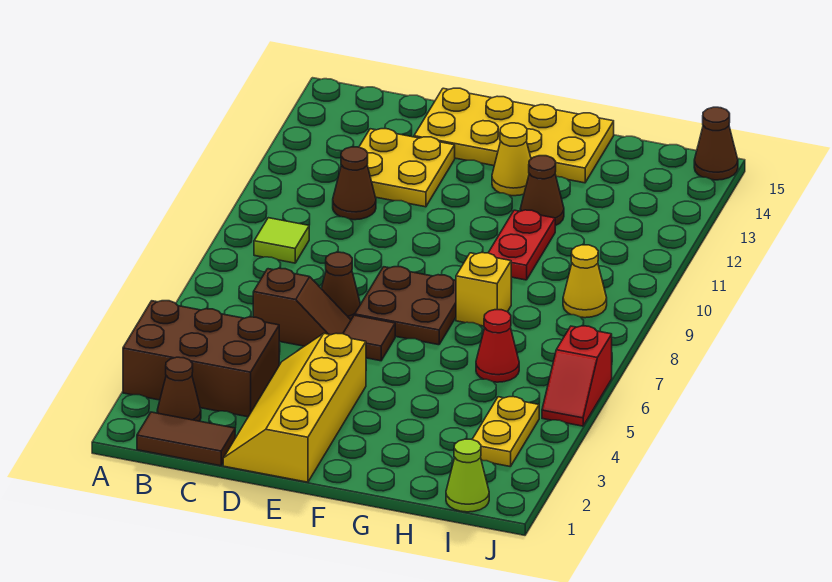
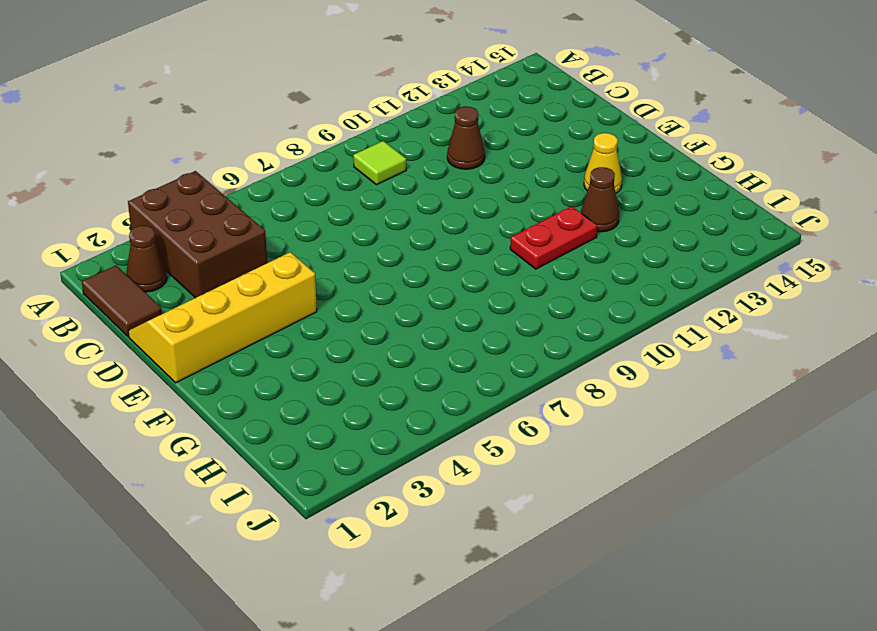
none -> brown 1x2 slope [253,268,351,346]
none -> yellow 2x2 plate [359,129,455,207]
none -> brown 1x1 cone [321,252,361,320]

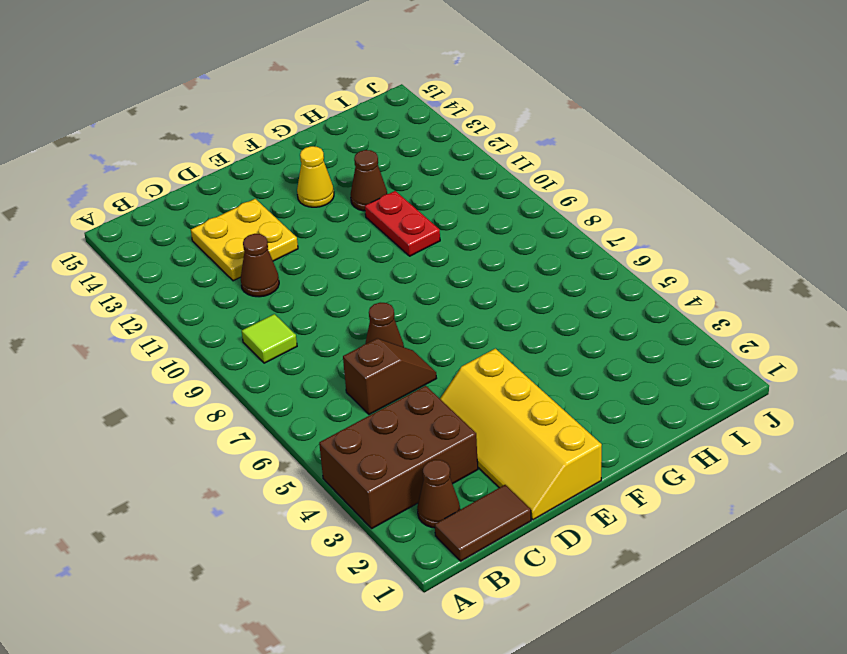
none -> yellow 2x4 plate [414,88,614,183]
none -> brown 1x1 tile [343,315,395,361]
none -> brown 2x2 plate [355,267,456,345]

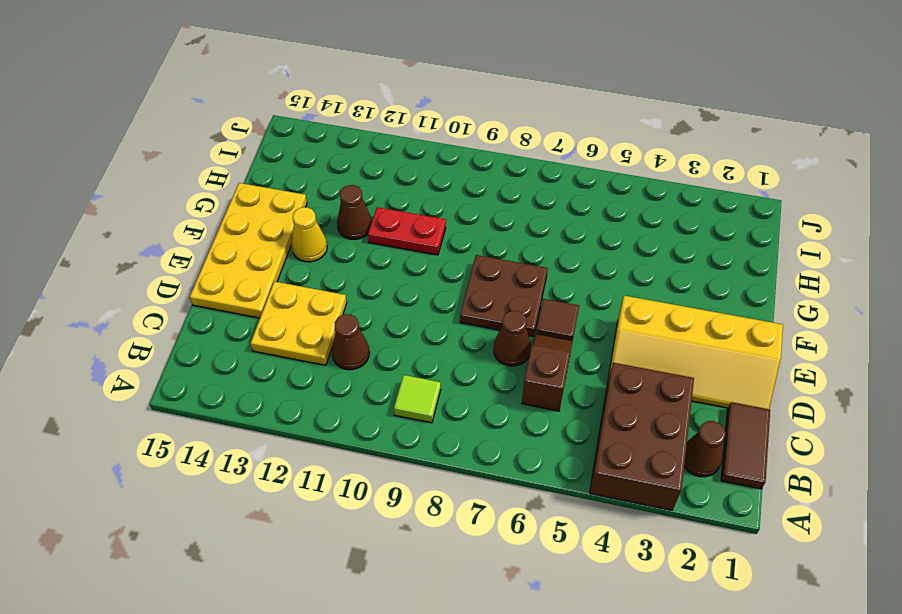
none -> yellow 1x1 brick [456,253,511,326]
none -> red 1x1 cone [476,310,519,382]
none -> lime 1x1 cone [446,439,489,512]

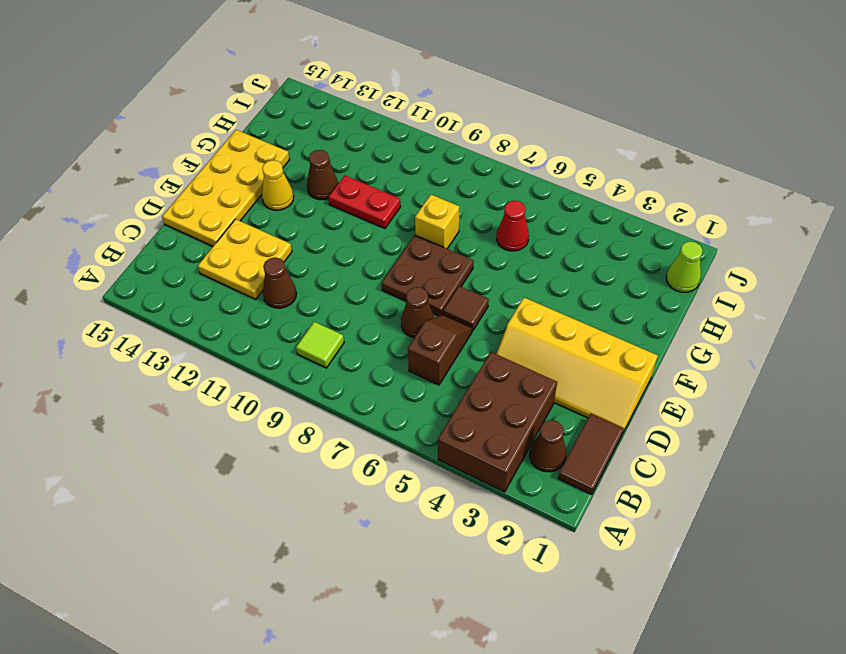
none -> yellow 1x2 plate [472,397,539,467]
none -> yellow 1x1 cone [563,245,607,318]
none -> red 1x2 slope [542,326,612,426]

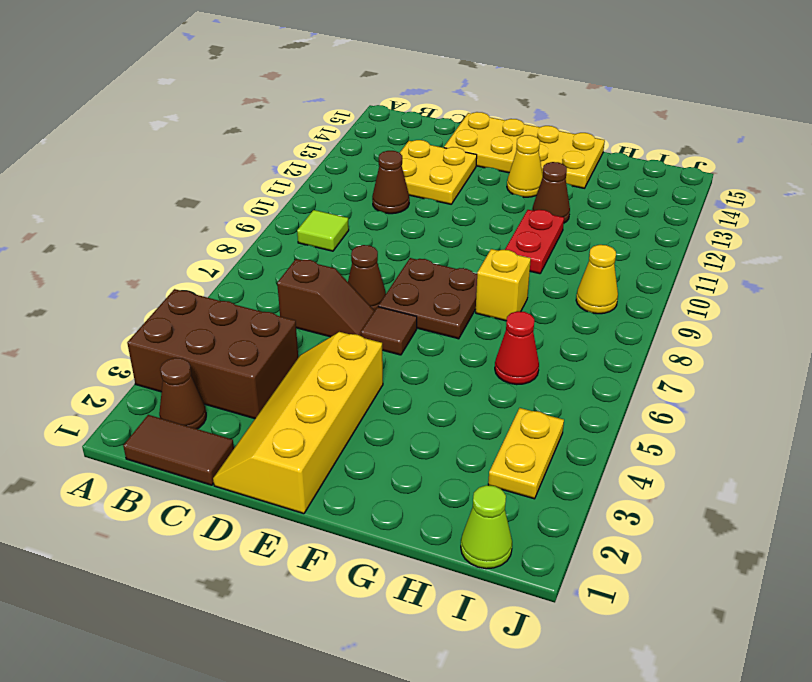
none -> red 1x2 slope [542,326,612,426]
none -> brown 1x1 cone [694,107,738,180]

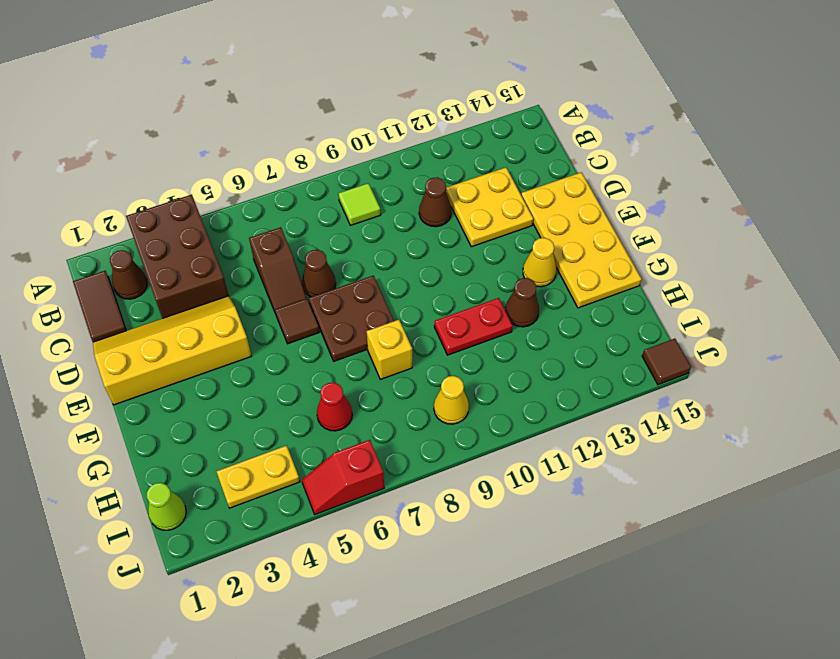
brown 1x1 tile [642,339,691,385] -> brown 1x1 cone [694,107,738,180]

